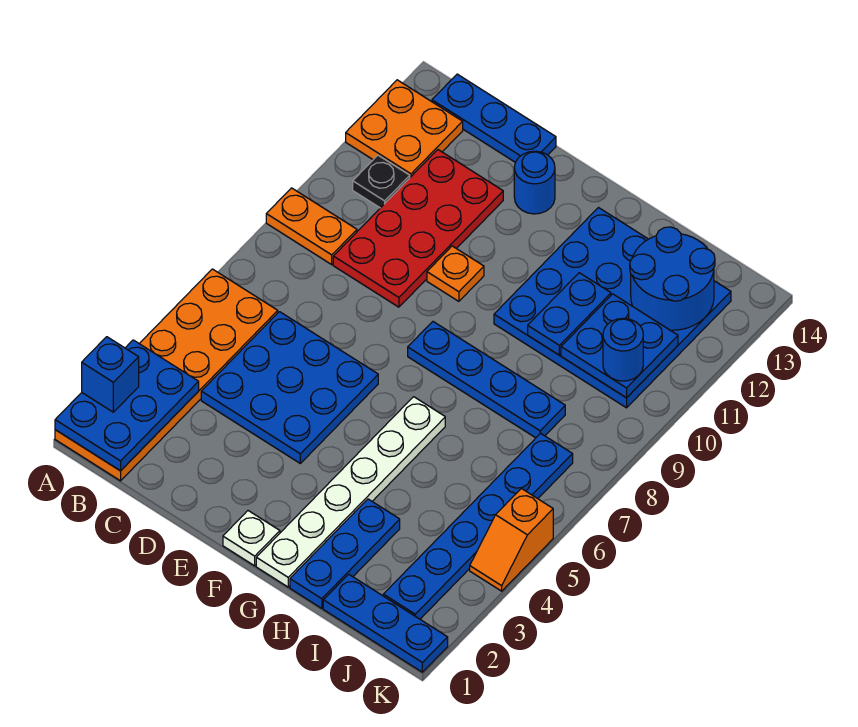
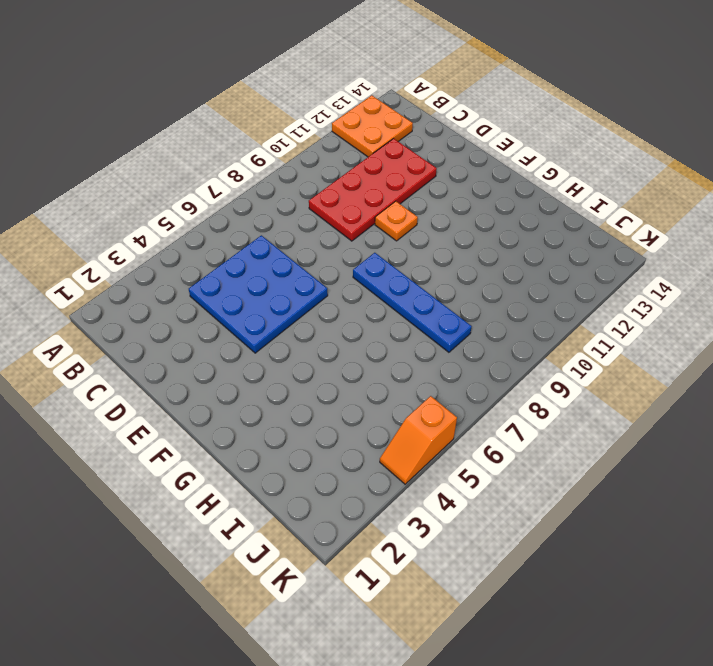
none -> orange 2x6 plate [55,269,278,481]
none -> orange 1x2 plate [266,188,357,265]
none -> black 1x1 plate [353,155,410,208]

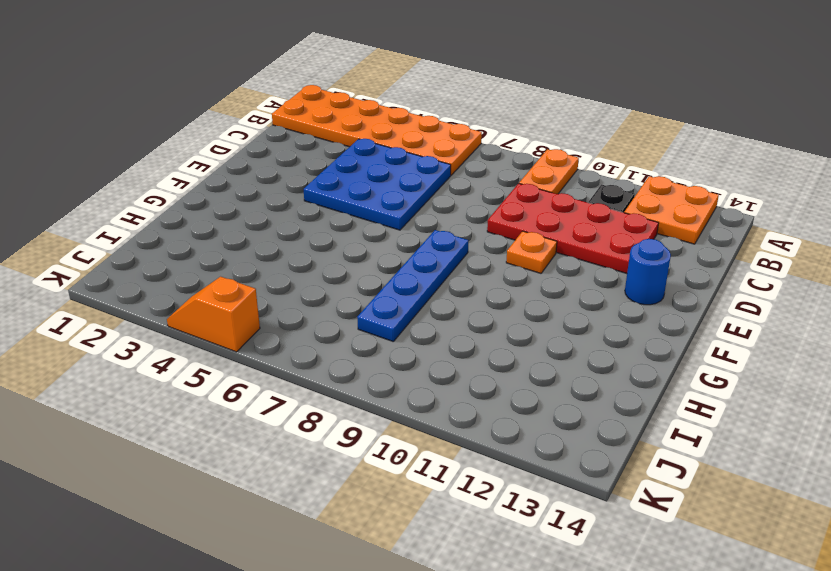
none -> blue 1x3 plate [432,74,556,162]
none -> white 1x1 plate [223,511,280,566]
none -> white 1x6 plate [256,397,445,587]

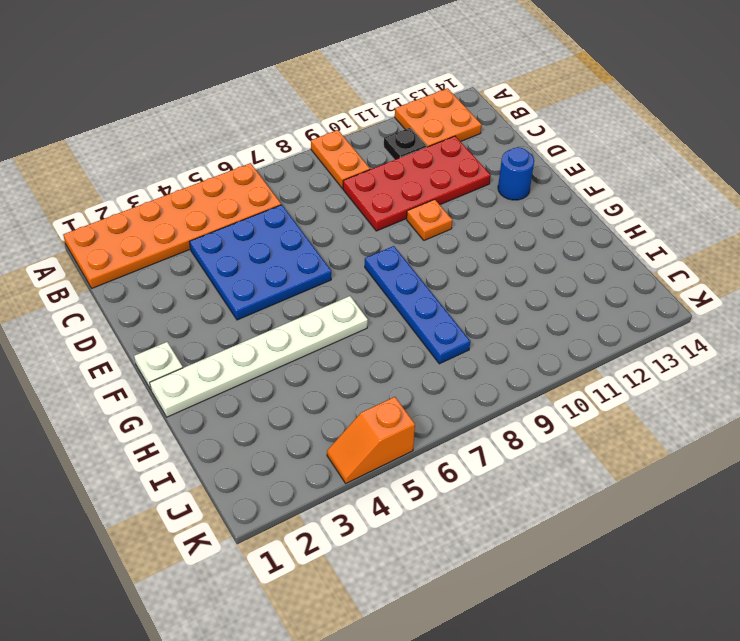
none -> blue 1x3 plate [432,74,556,162]
none -> blue 4x4 plate [494,208,731,408]
none -> blue 1x3 plate [290,499,400,608]

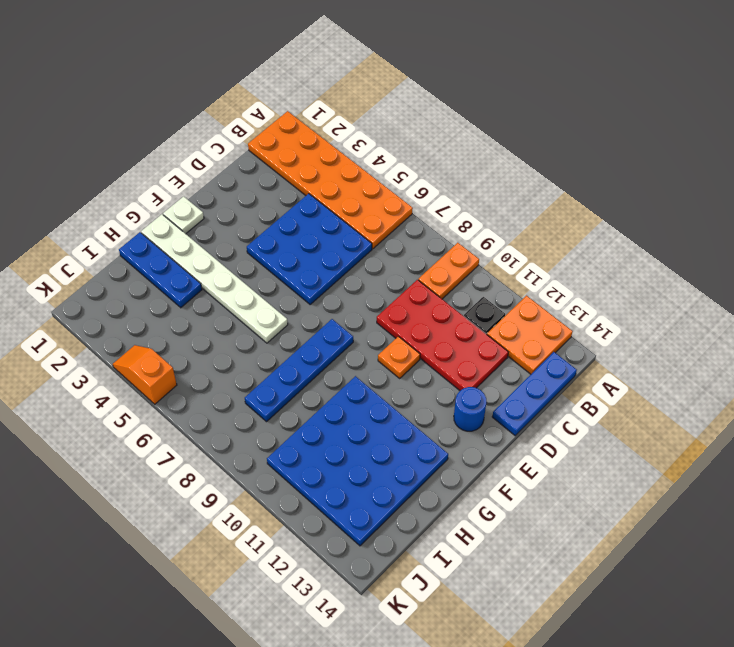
none -> blue 1x3 plate [323,574,448,672]
none -> blue 1x6 plate [383,433,573,619]
none -> blue 2x3 plate [55,340,199,471]

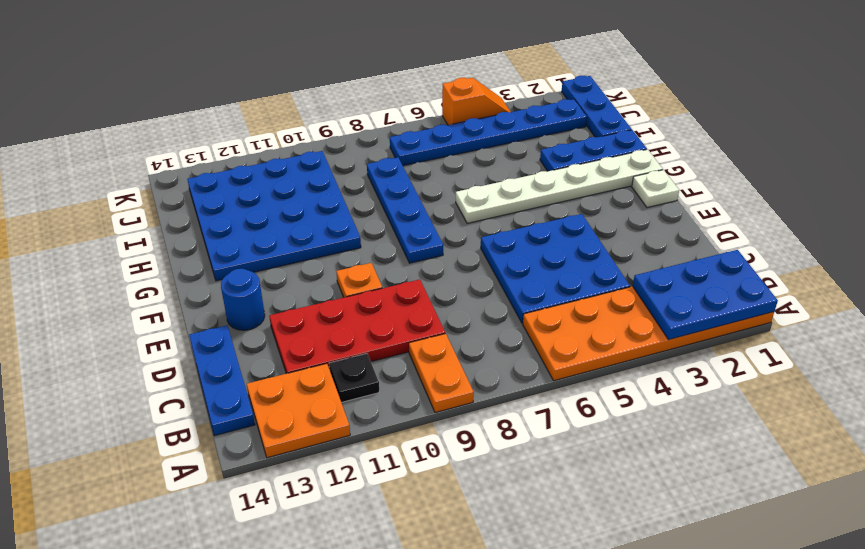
none -> blue 1x2 plate [528,273,611,355]
none -> blue 2x2 plate [561,294,678,398]
none -> blue 2x2 round brick [630,227,715,330]

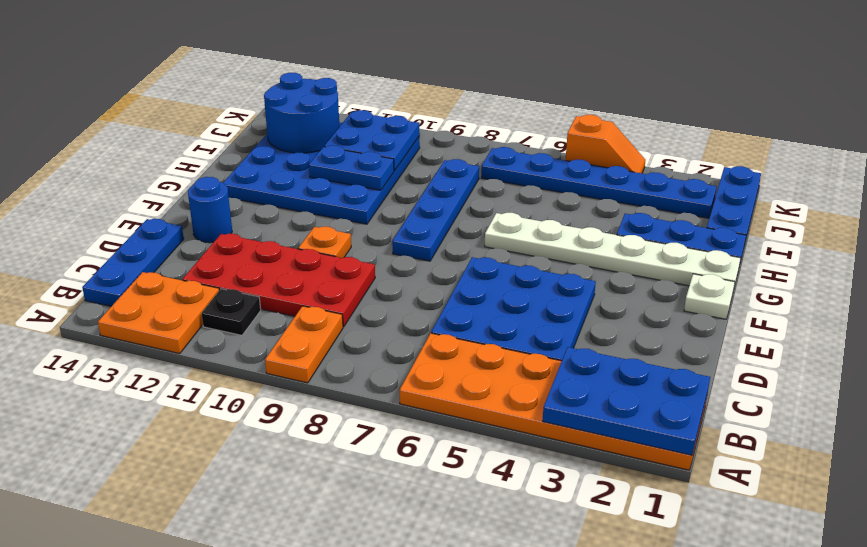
none -> blue 1x1 brick [82,337,139,412]
none -> blue 1x1 round brick [603,318,643,381]

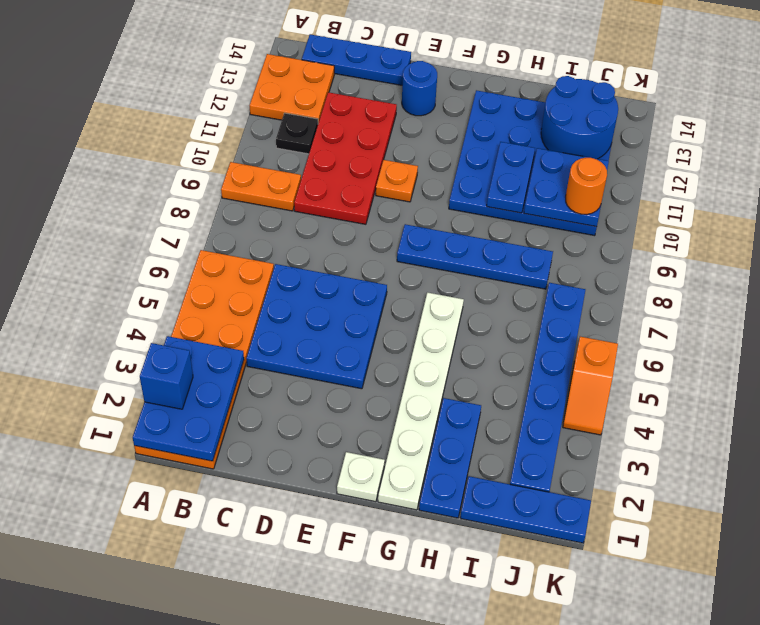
orange 1x1 round brick [566,158,607,215] -> blue 1x1 round brick [603,318,643,381]

